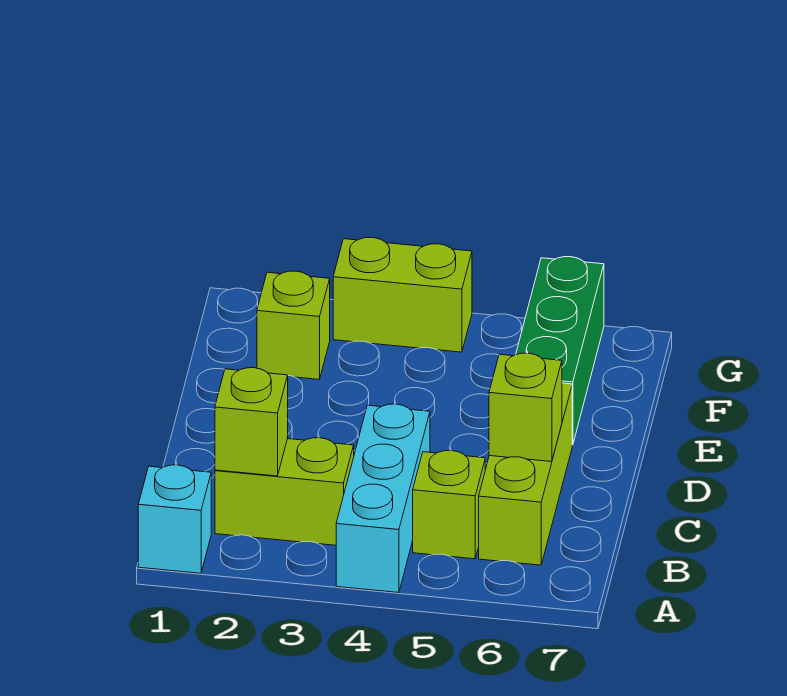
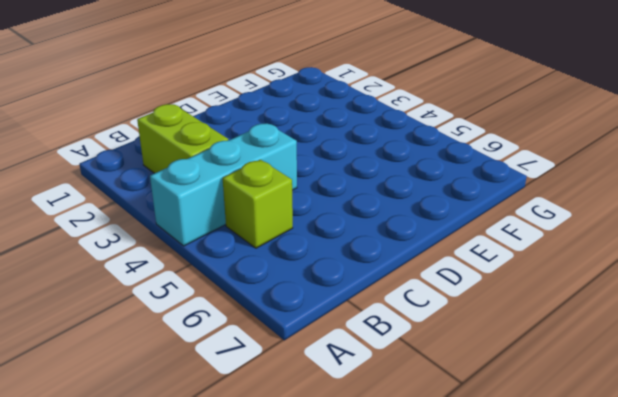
none -> cyan 1x1 brick [138,465,211,573]
none -> lime 1x3 brick [479,383,572,565]

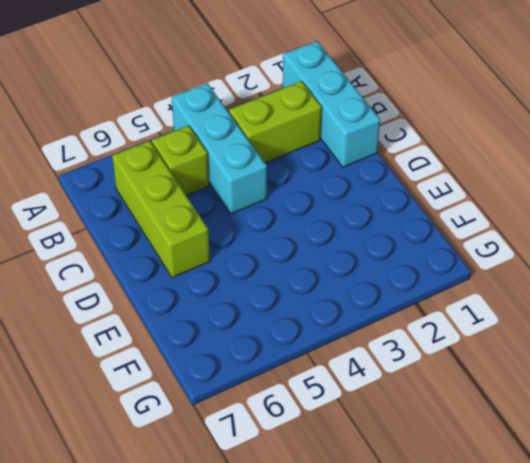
cyan 1x3 brick [283,41,380,167] -> cyan 1x1 brick [138,465,211,573]
none -> green 1x3 brick [516,257,604,445]
none -> lime 1x1 brick [257,271,330,379]

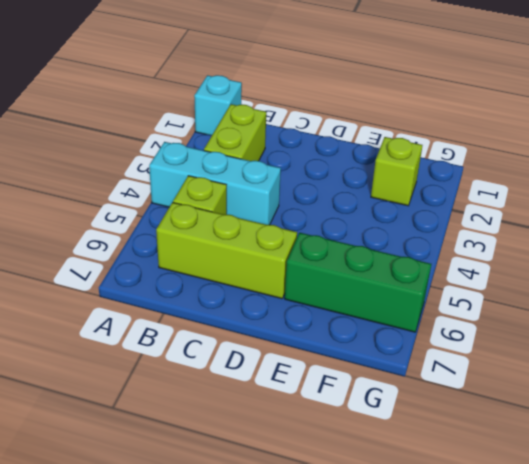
none -> lime 1x2 brick [333,238,472,352]
none -> lime 1x1 brick [215,368,288,476]

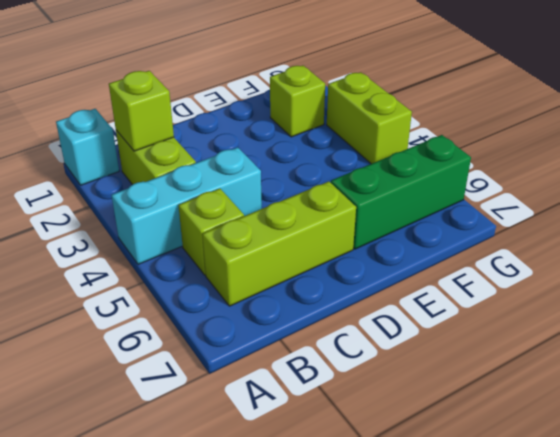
none -> lime 1x1 brick [489,353,562,462]

